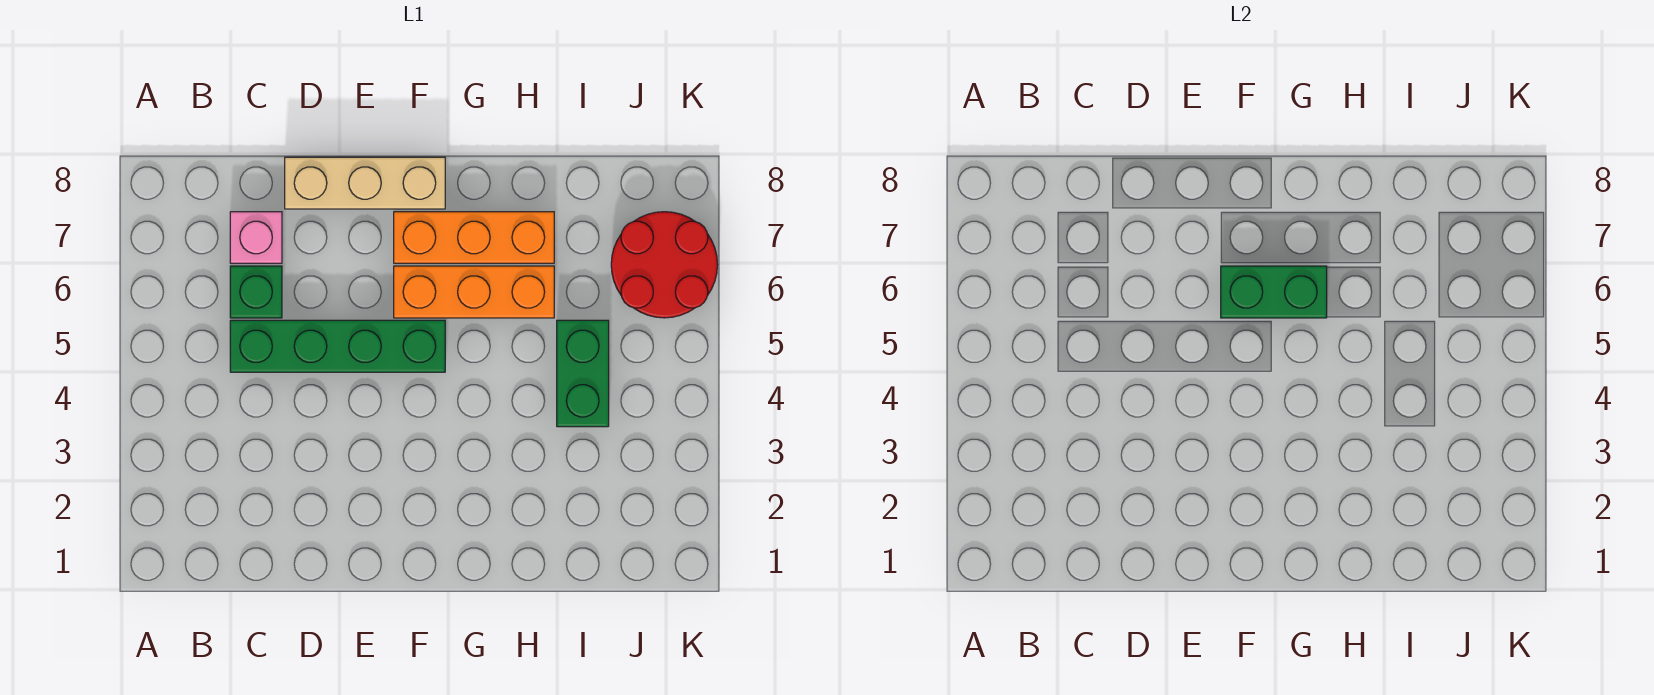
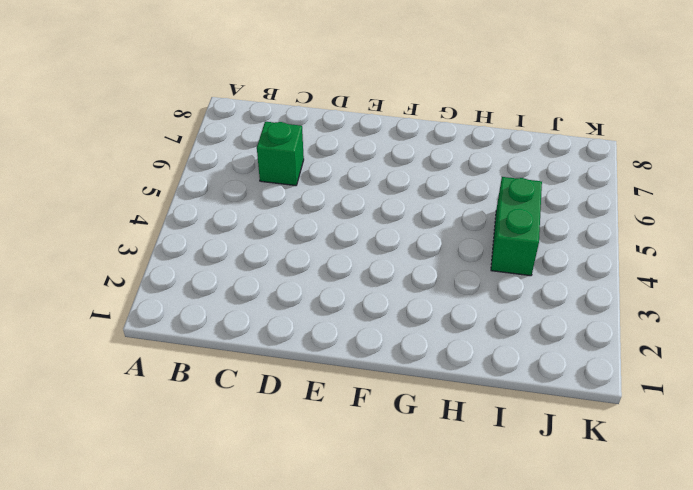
none -> green 1x4 brick [230,320,445,372]
none -> pink 1x1 brick [230,212,282,263]

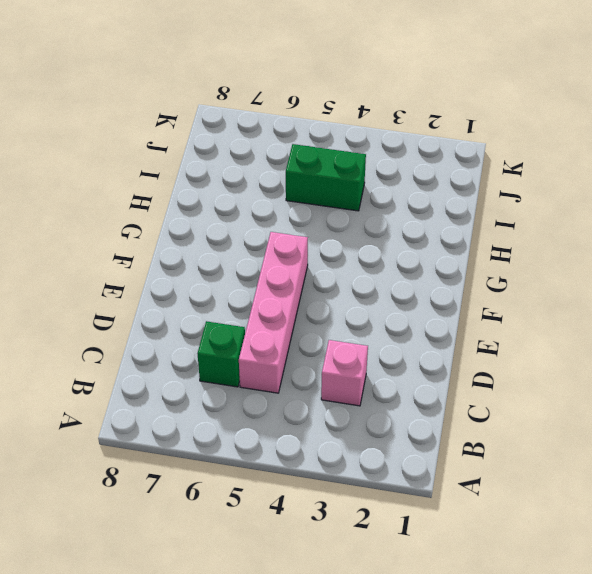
pink 1x1 brick [321,340,368,406] -> pink 1x1 brick moved to [230,212,282,263]
pink 1x4 brick [239,232,308,393] -> green 1x4 brick [230,320,445,372]
none -> tan 1x3 brick [285,157,445,209]
none -> orange 1x3 brick [394,266,554,318]

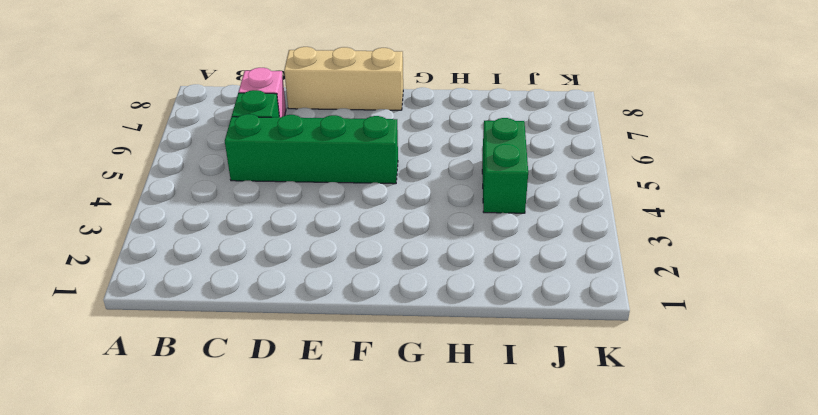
none -> orange 1x3 brick [394,266,554,318]
none -> orange 1x3 brick [394,212,554,263]

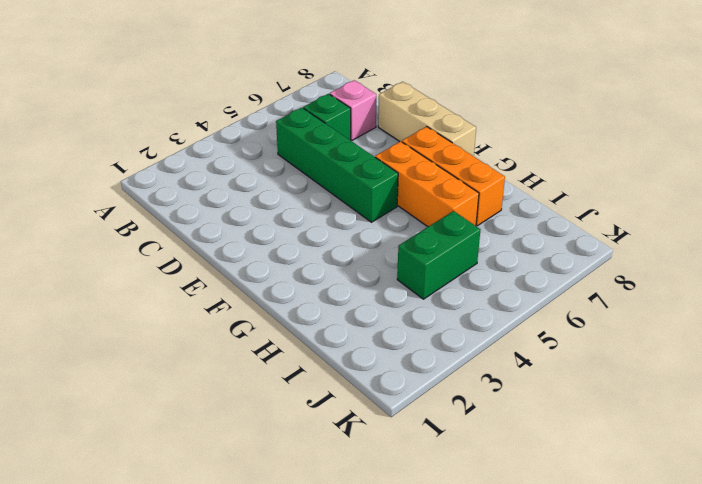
none -> red 2x2 round brick [611,212,718,318]
none -> green 1x2 brick [1221,266,1327,318]

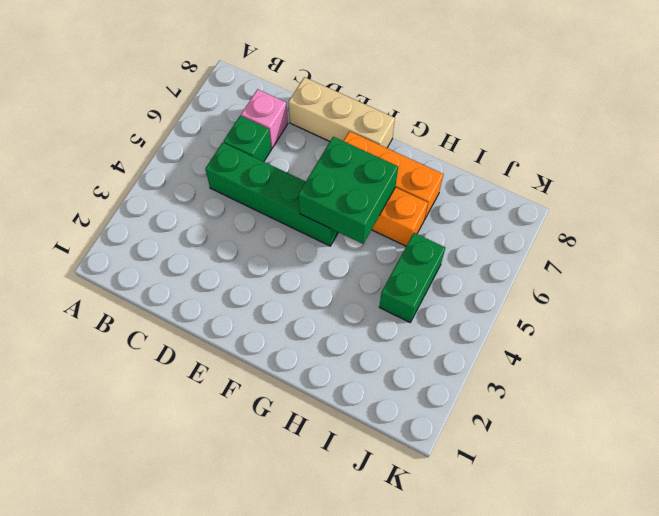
green 2x2 brick [298,137,398,244] -> green 1x2 brick [1221,266,1327,318]
none -> red 2x2 round brick [611,212,718,318]

